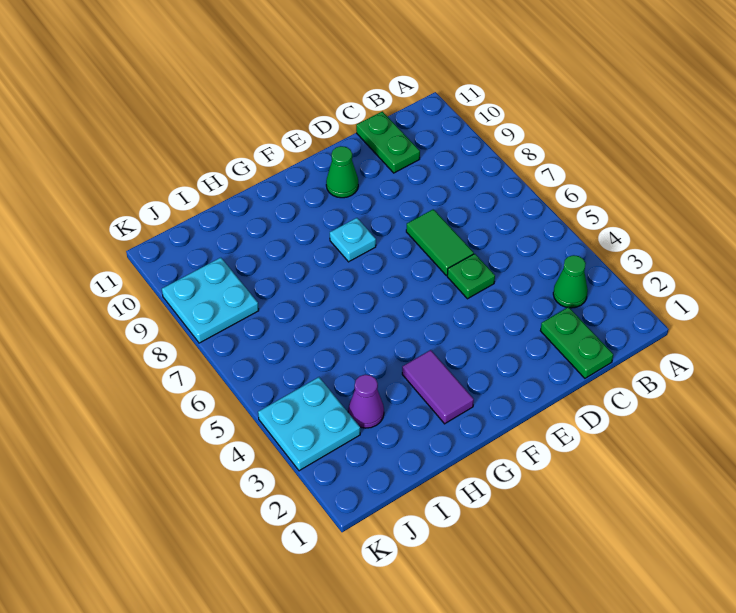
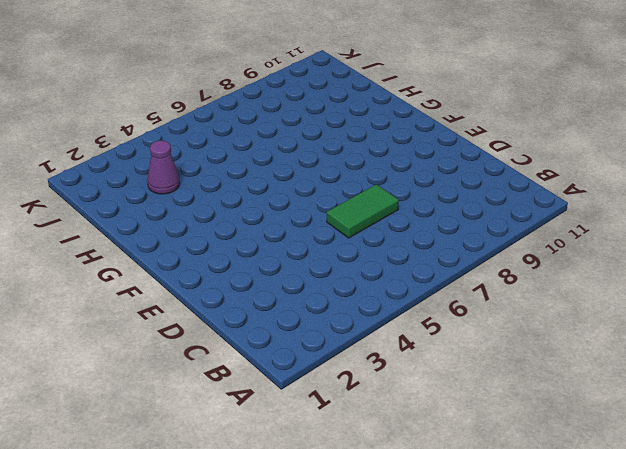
none -> green 1x1 cone [553,255,588,308]
none -> green 1x2 plate [540,307,613,378]

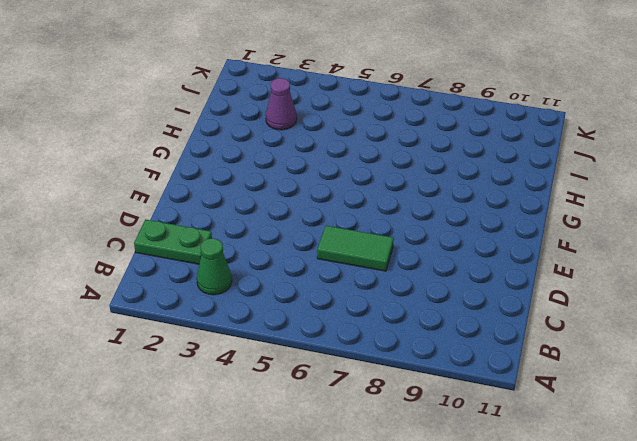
none -> green 1x2 plate [356,111,420,173]
none -> green 1x1 plate [447,254,495,299]

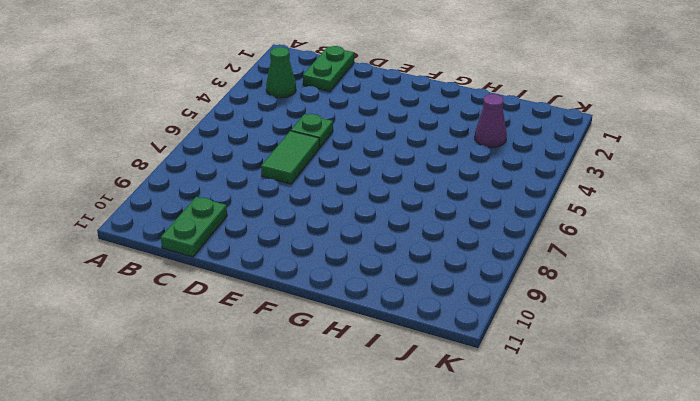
none -> green 1x1 cone [326,146,358,198]
none -> cyan 1x1 plate [330,218,376,262]

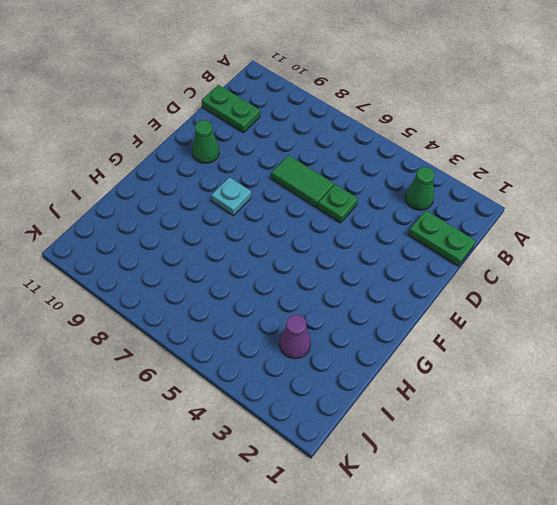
none -> purple 1x2 tile [402,350,474,424]
none -> cyan 2x2 plate [258,377,360,471]

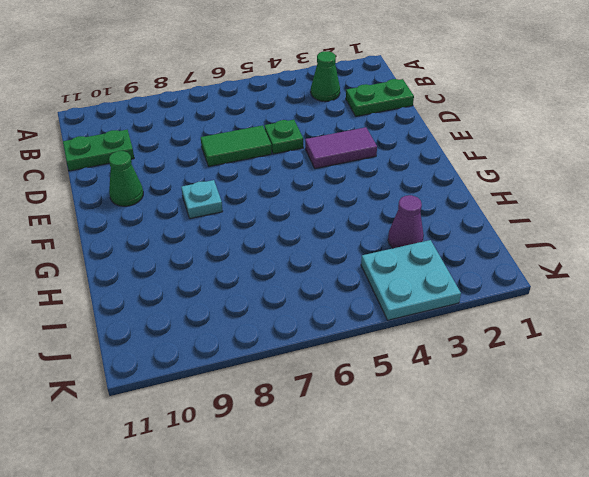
purple 1x2 tile [305,127,377,169] -> purple 1x2 tile moved to [402,350,474,424]
none -> cyan 2x2 plate [162,258,259,343]

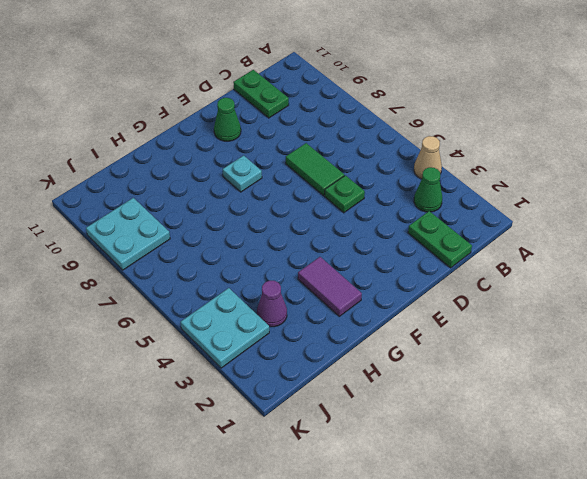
tan 1x1 cone [414,136,442,179] -> none

